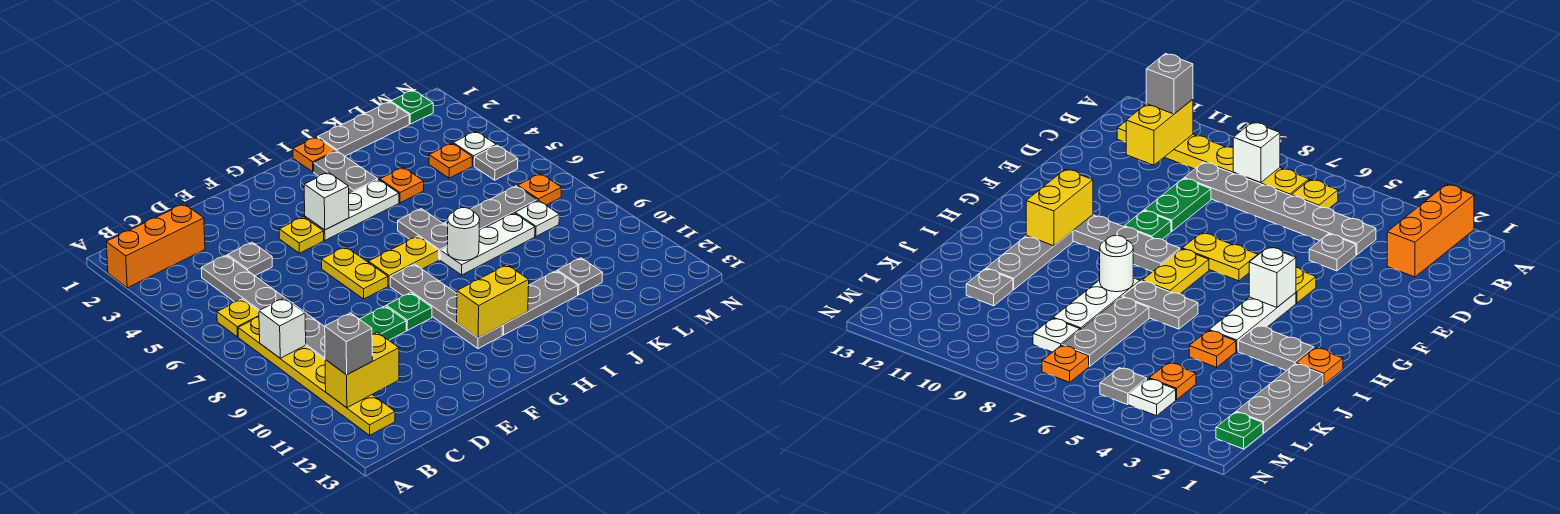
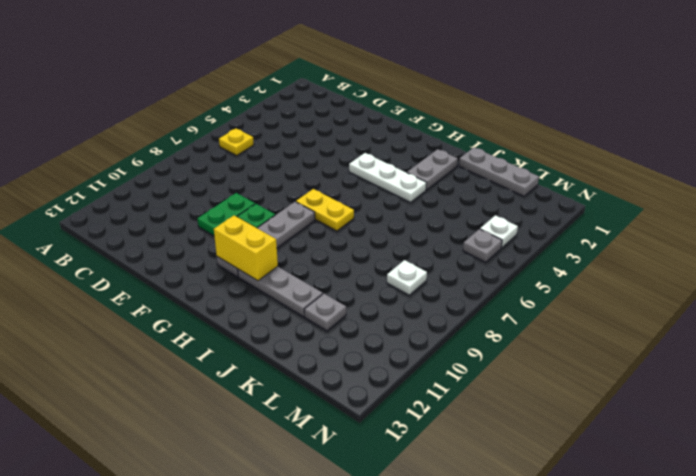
green 1x2 plate [197,193,255,236] -> green 1x2 plate turned to [360,306,406,340]
none -> orange 1x3 brick [106,204,205,288]
none -> yellow 1x6 plate [238,317,395,435]
none -> grey 1x6 plate [201,255,325,359]
none -> grey 1x1 plate [228,242,272,276]

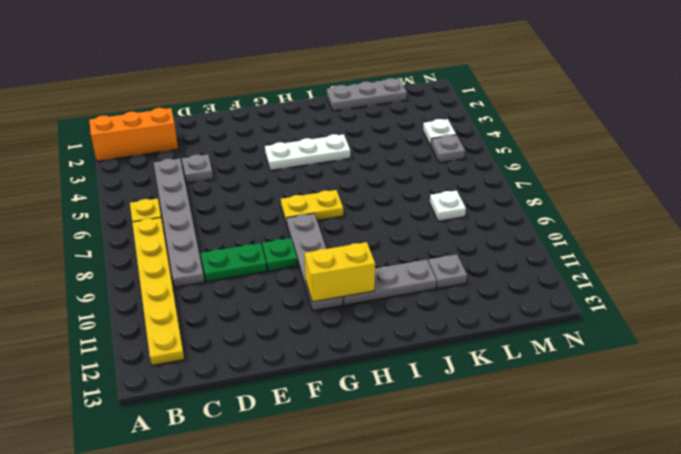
none -> yellow 1x1 plate [279,217,324,253]
none -> yellow 1x2 plate [321,247,388,299]
none -> orange 1x1 plate [293,137,336,172]
none -> grey 1x2 plate [314,151,378,194]

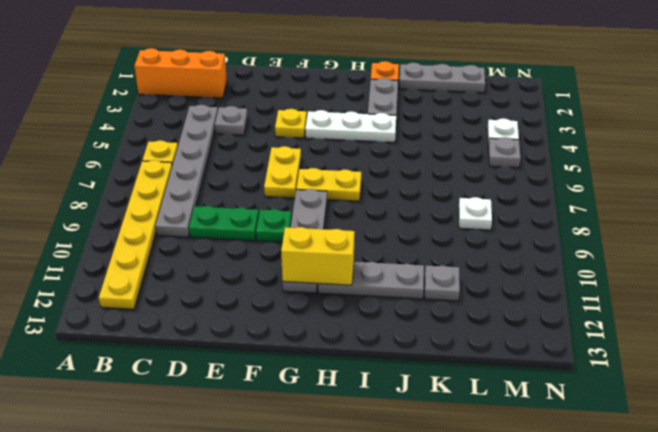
none -> grey 1x2 plate [398,209,448,260]
none -> white 1x3 plate [441,213,535,275]
none -> orange 1x1 plate [380,167,424,203]
none -> grey 1x3 plate [444,186,537,230]

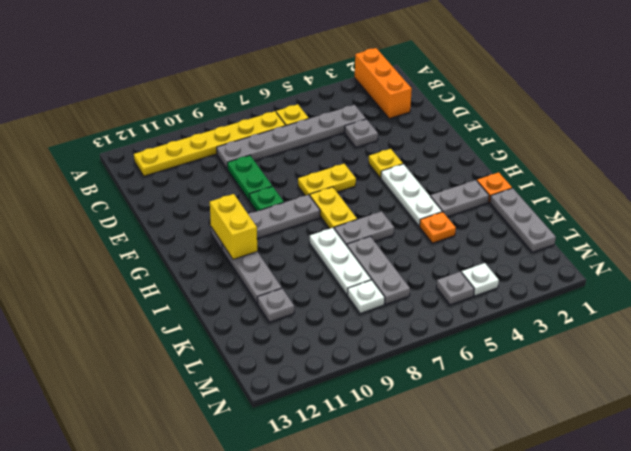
none -> orange 1x1 plate [429,143,472,178]
none -> green 1x1 plate [391,90,433,124]
none -> orange 1x1 plate [518,174,561,205]
none -> white 1x1 brick [259,298,306,358]

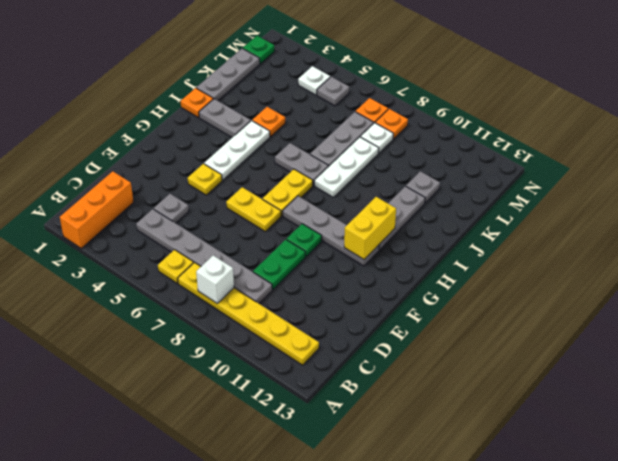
orange 1x1 plate [375,109,408,139] -> orange 1x1 plate moved to [429,143,472,178]
none -> yellow 1x2 brick [325,332,399,408]
none -> white 1x1 brick [304,172,349,230]
none -> white 1x1 round brick [447,208,480,261]
none -> grey 1x1 brick [325,313,372,375]

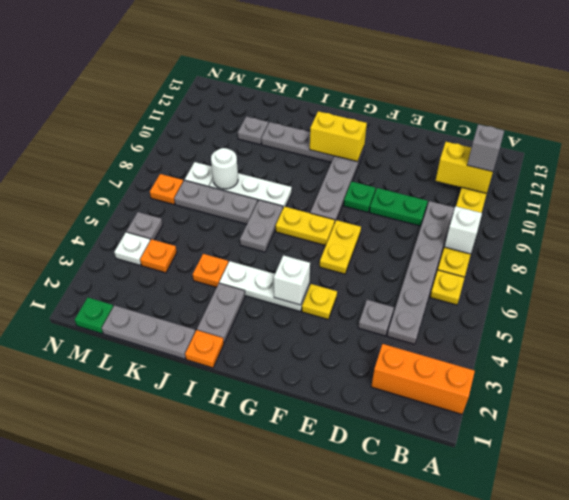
white 1x1 round brick [211,148,238,189] -> white 1x1 round brick moved to [447,208,480,261]

